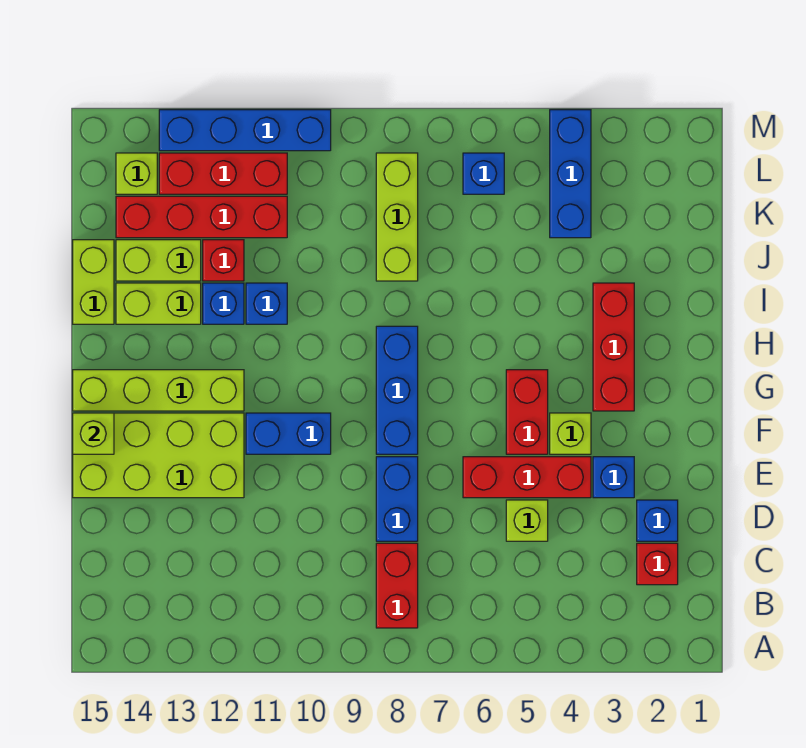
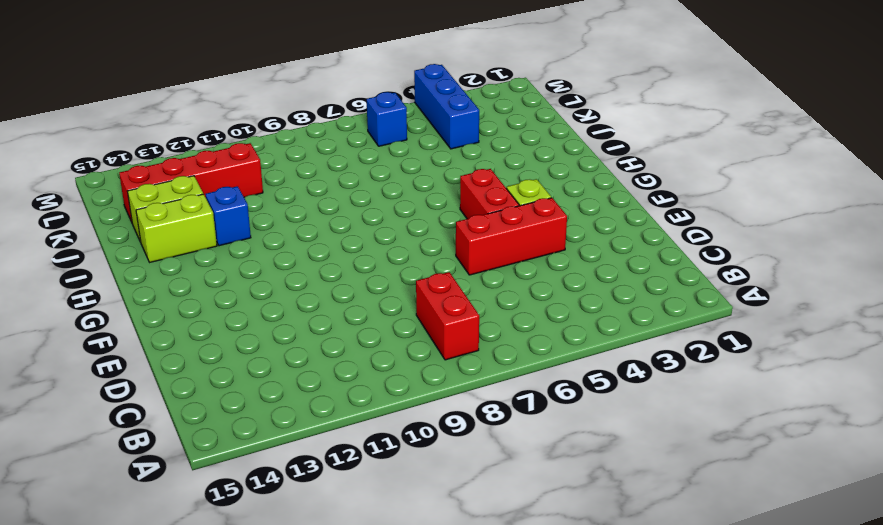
none -> red 1x1 brick [637,543,678,585]
none -> blue 1x1 brick [637,500,678,541]
none -> lime 1x1 brick [506,500,548,541]

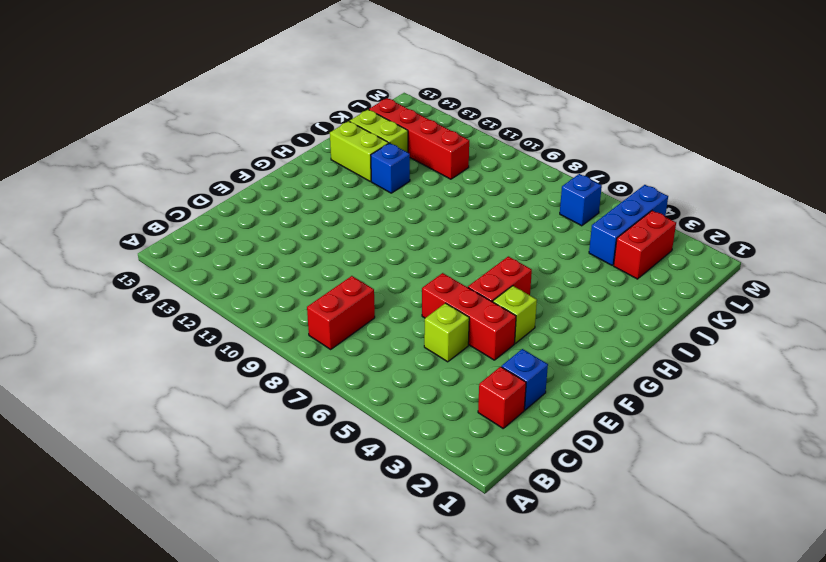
red 1x2 brick [614,211,676,279] -> none
none -> blue 1x2 brick [376,457,418,541]
none -> blue 1x1 brick [593,457,634,498]
none -> lime 2x4 brick [73,413,244,498]

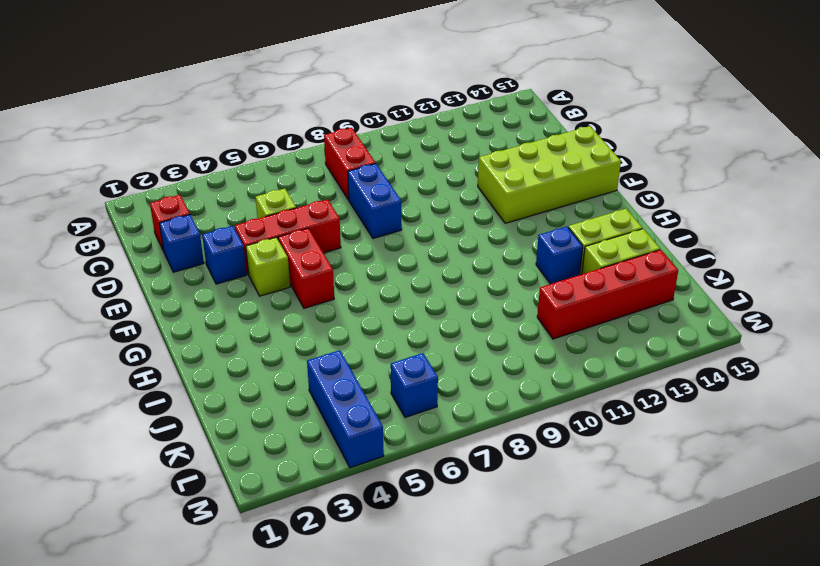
none -> blue 1x3 brick [376,326,418,454]
none -> blue 1x2 brick [246,413,331,454]
none -> red 1x3 brick [593,283,634,411]

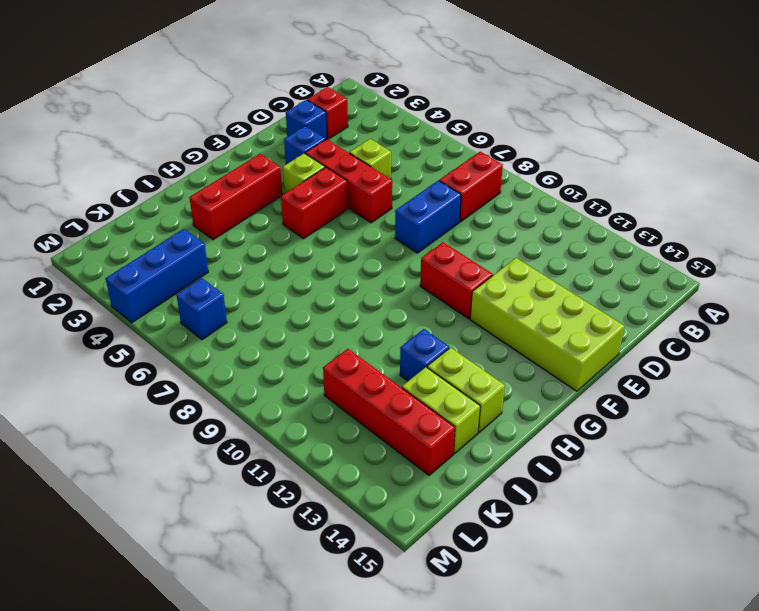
red 1x2 brick [420,242,493,319] -> blue 1x2 brick [246,413,331,454]
none -> blue 1x3 brick [376,326,418,454]
none -> lime 1x4 brick [73,370,244,411]
none -> blue 1x1 brick [246,283,287,324]

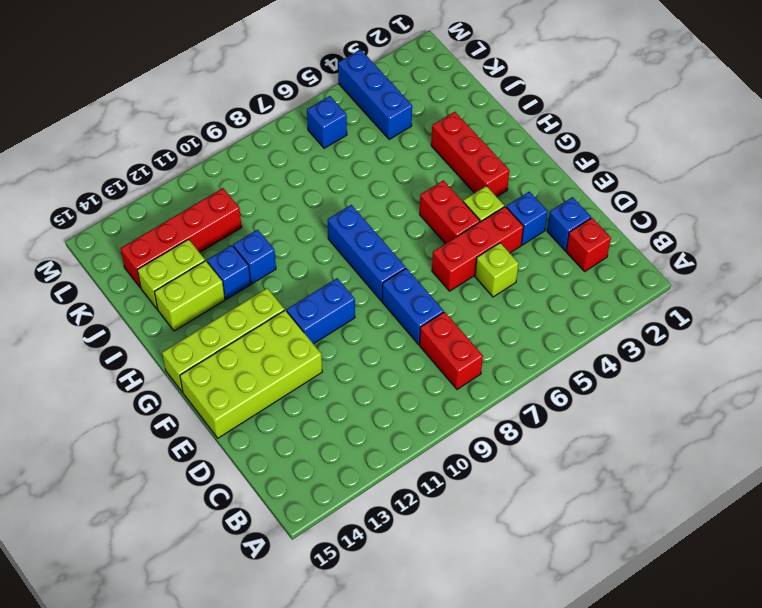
none -> lime 1x2 brick [73,240,114,324]
none -> lime 1x3 brick [376,153,418,281]
none -> red 1x1 brick [203,240,244,281]

